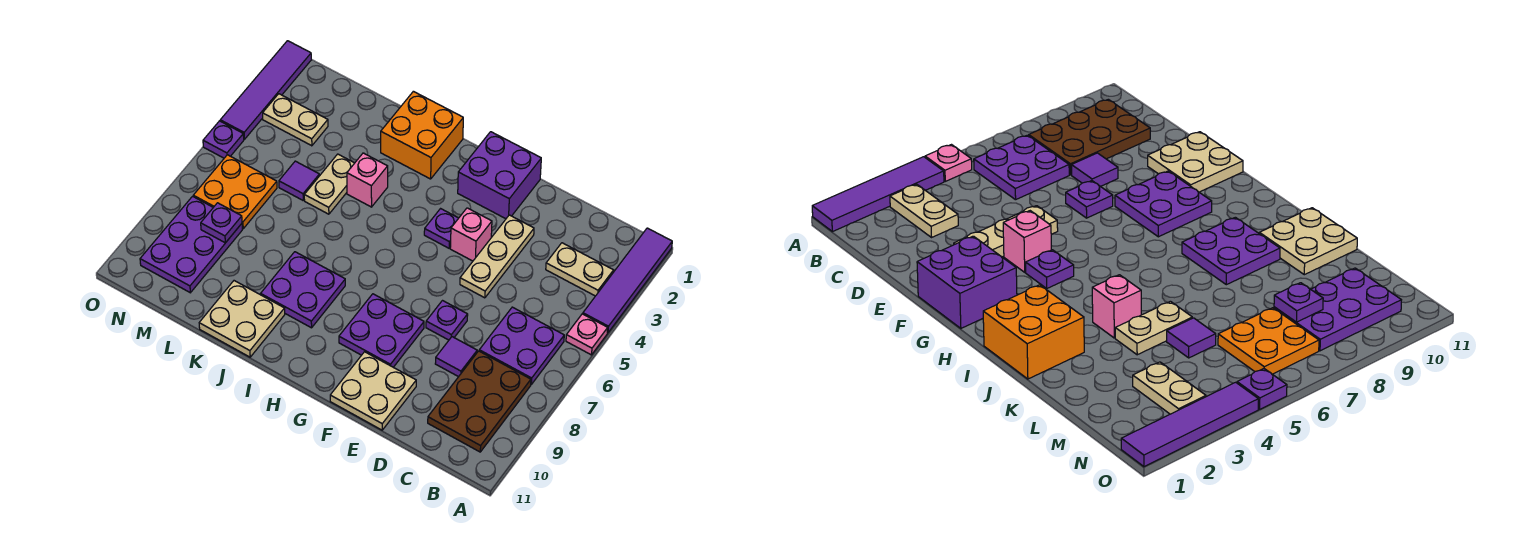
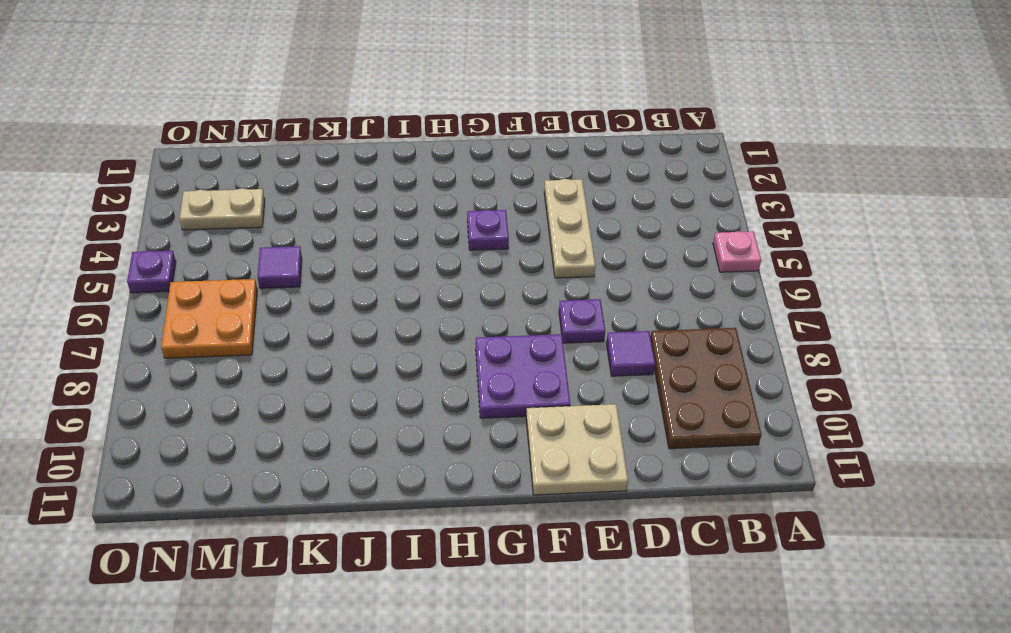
none -> purple 1x4 tile [583,228,672,333]
none -> tan 1x2 plate [546,243,614,296]
none -> purple 2x2 plate [479,307,564,384]

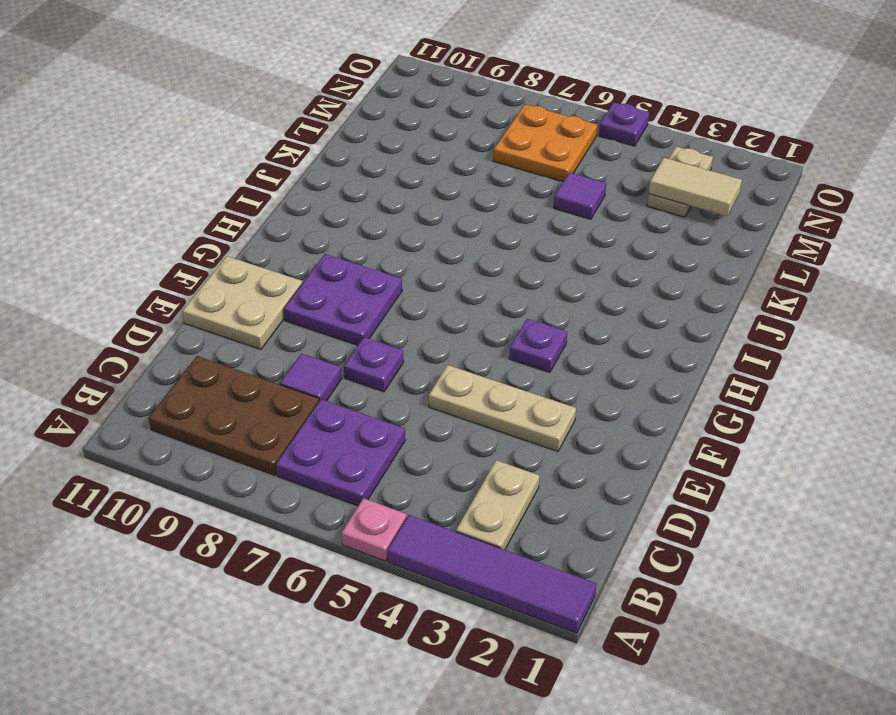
tan 1x2 tile [649,158,742,216] -> none
none -> purple 2x2 brick [458,132,541,219]
none -> pink 1x1 brick [450,208,492,261]
none -> orange 2x2 brick [381,91,463,179]

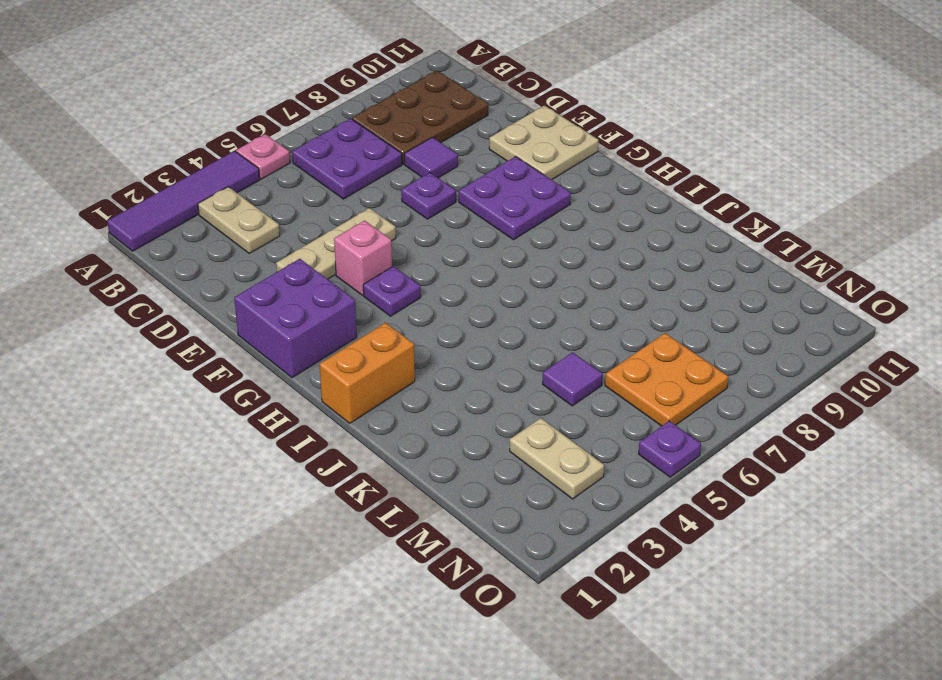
orange 1x2 brick [320,323,415,423] -> orange 2x2 brick [381,91,463,179]
none -> purple 2x2 plate [261,252,345,328]
none -> pink 1x1 brick [347,153,388,207]
none -> tan 2x2 plate [199,281,285,357]

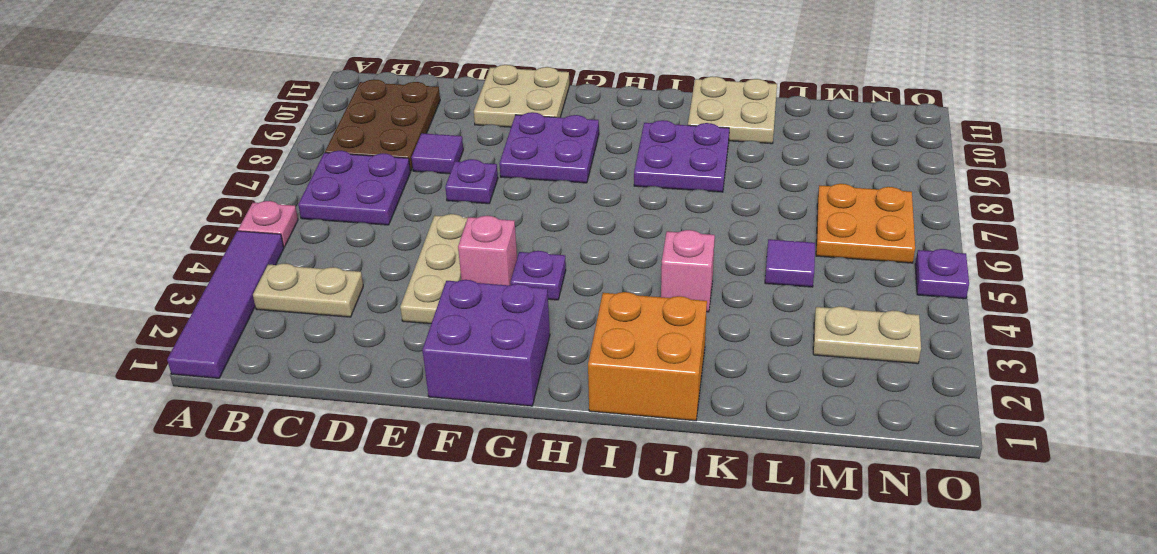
none -> tan 1x2 plate [304,154,354,214]
none -> purple 2x3 plate [140,196,242,293]
none -> purple 1x4 tile [220,41,311,139]

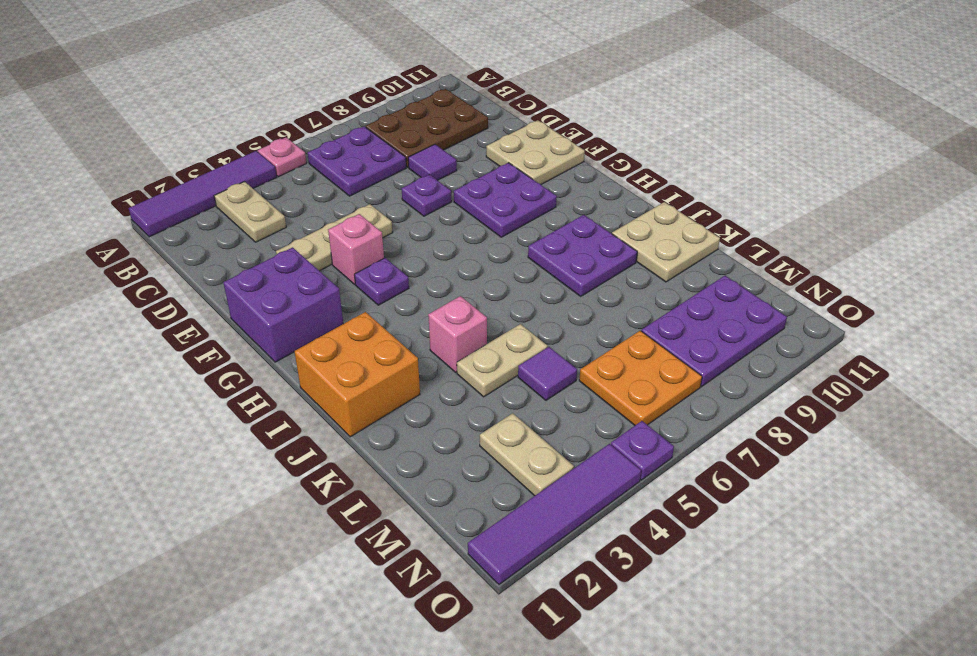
none -> purple 1x1 plate [201,203,242,243]

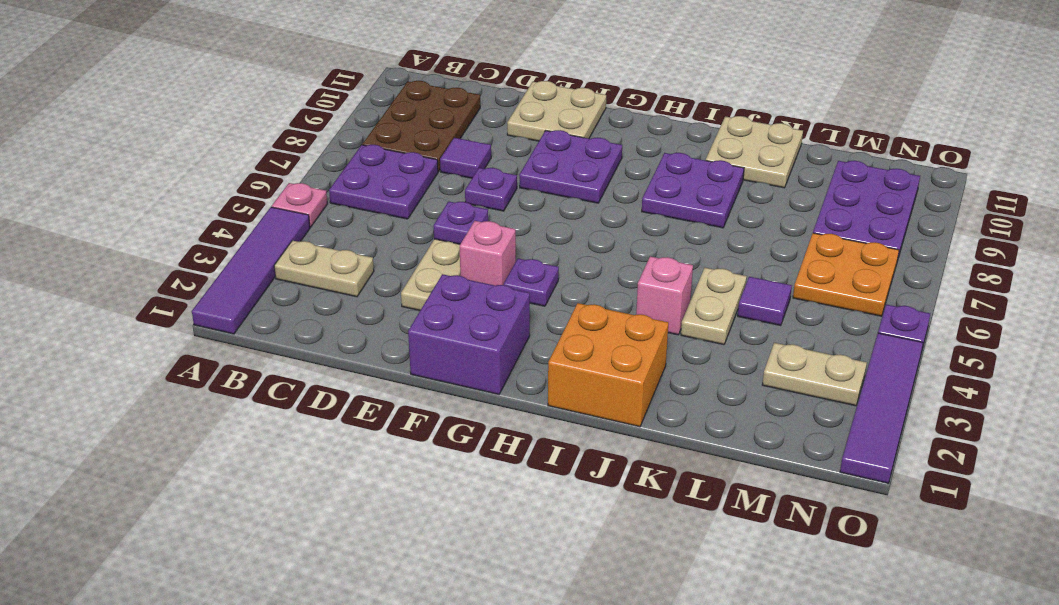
purple 1x1 plate [434,202,488,244] -> purple 1x1 plate moved to [201,203,242,243]

